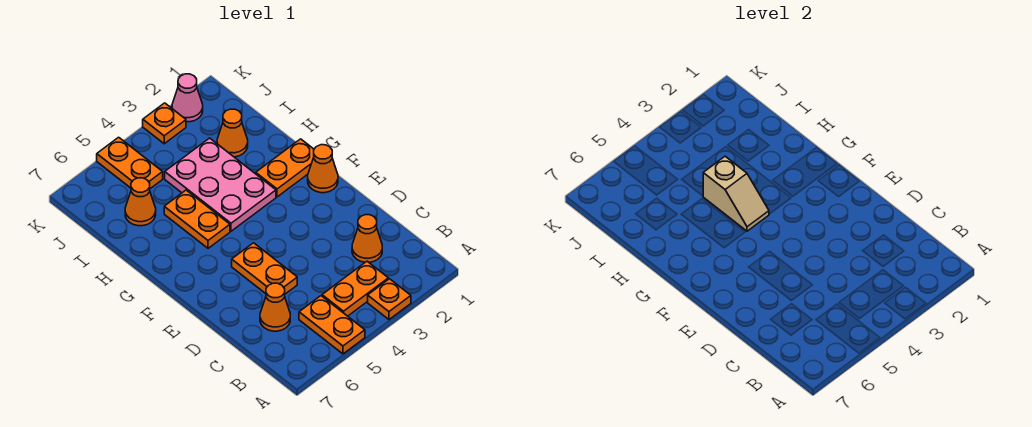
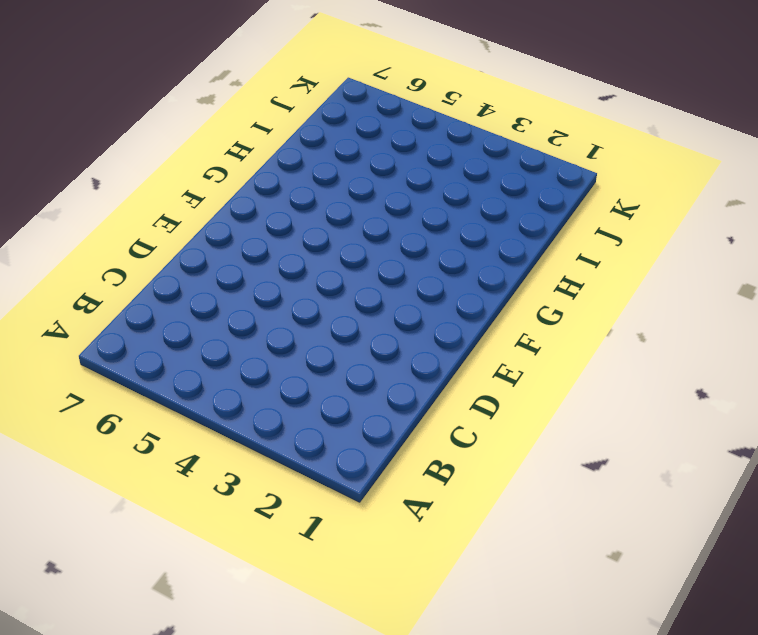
none -> orange 1x1 plate [368,279,411,319]
none -> orange 1x2 plate [299,296,365,354]
none -> orange 1x2 plate [322,261,388,316]

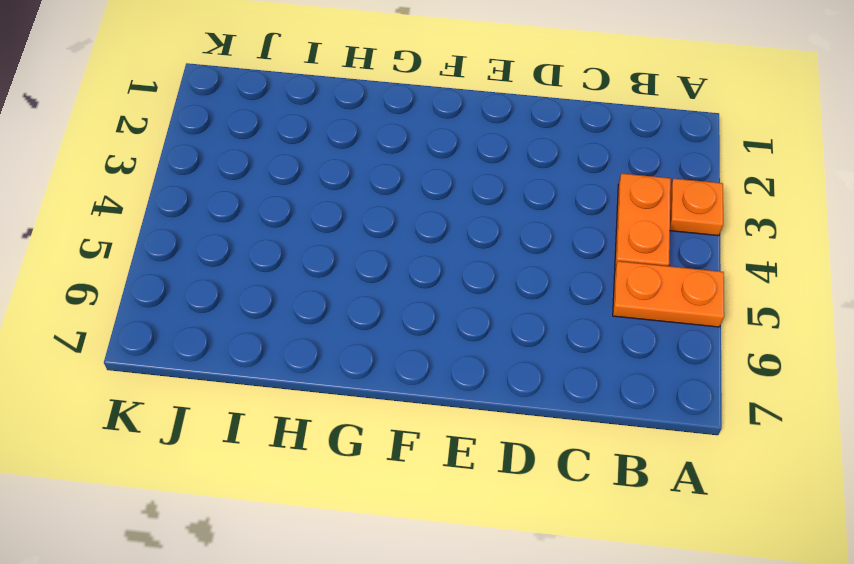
none -> orange 1x1 cone [352,215,382,262]
none -> orange 1x1 cone [260,283,290,331]
none -> orange 1x2 plate [232,243,297,294]

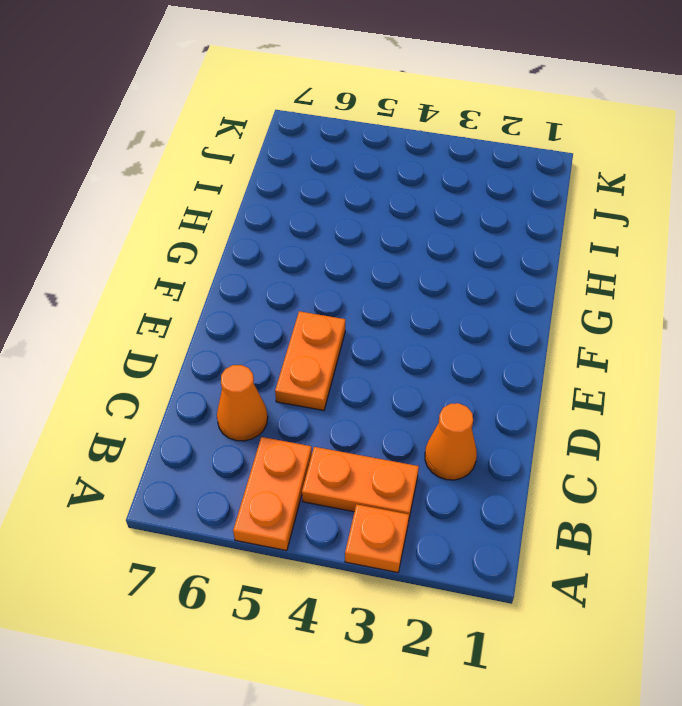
none -> orange 1x1 cone [308,145,338,193]
none -> orange 1x2 plate [256,139,314,197]
none -> pink 2x3 plate [165,138,276,231]

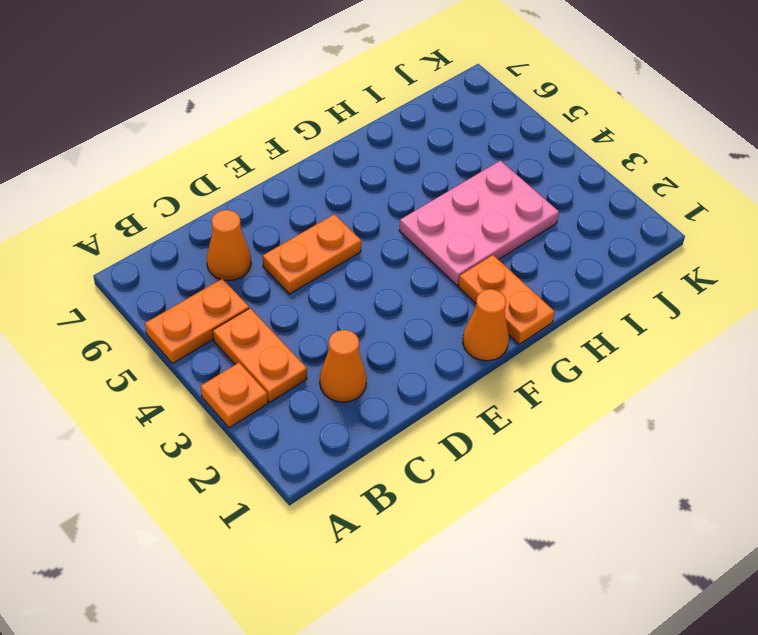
none -> orange 1x2 plate [164,190,230,248]
none -> orange 1x1 cone [217,109,248,157]
none -> orange 1x1 cone [125,178,156,226]

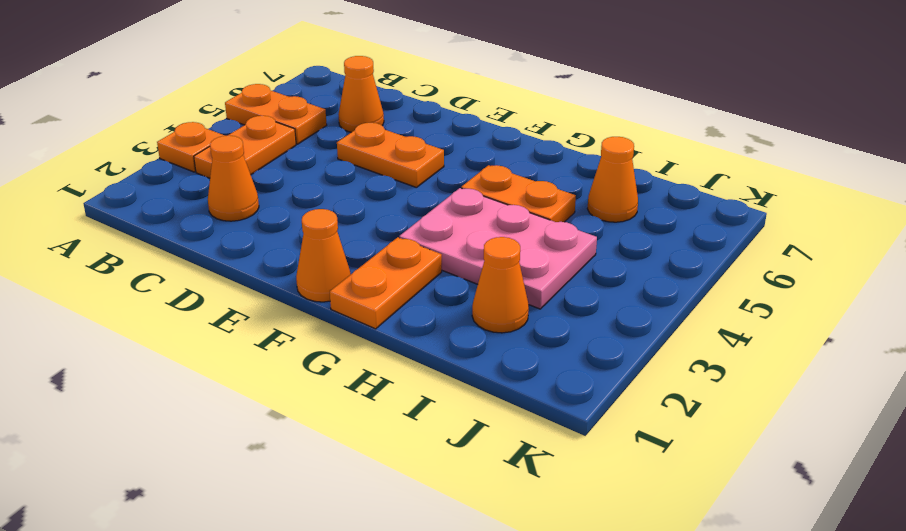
none -> orange 1x2 plate [97,137,163,189]
none -> pink 1x1 cone [172,74,203,122]
none -> orange 1x1 plate [143,103,186,144]

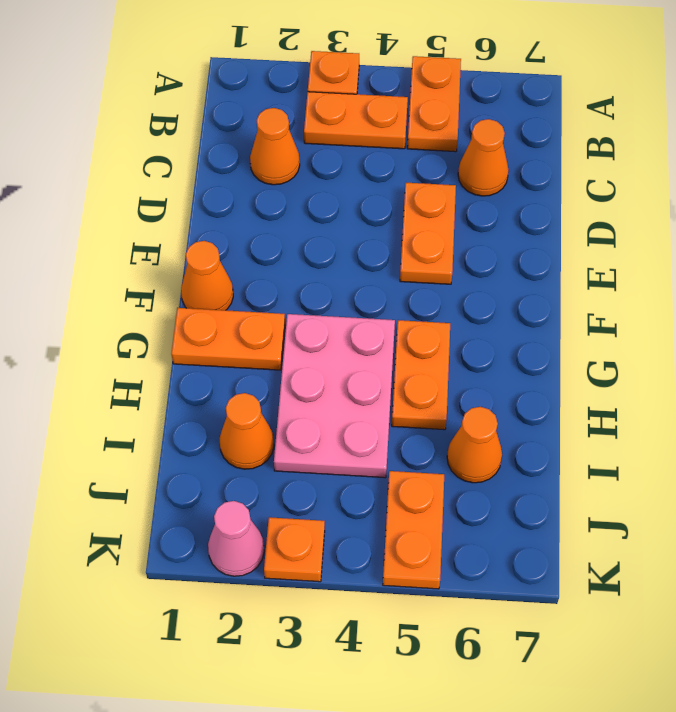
none -> tan 1x2 slope [703,156,769,231]

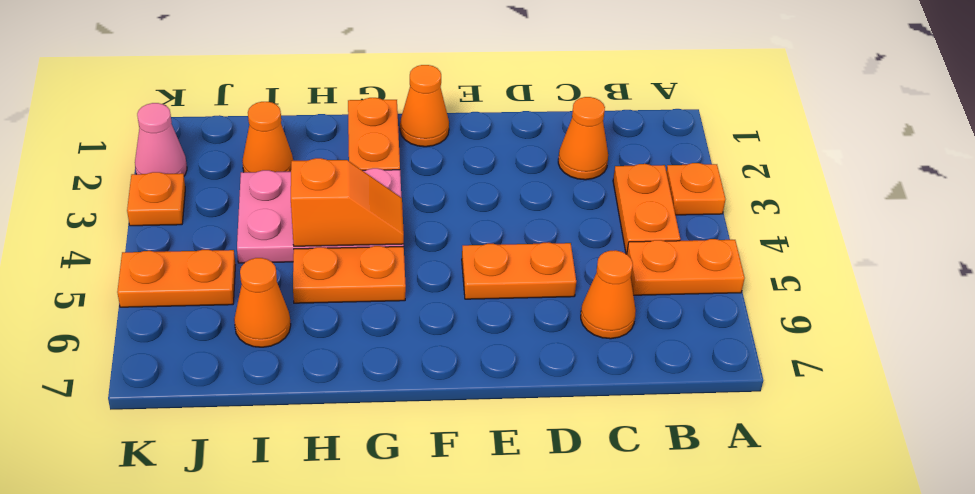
orange 1x2 slope [291,158,404,246] -> tan 1x2 slope [703,156,769,231]

